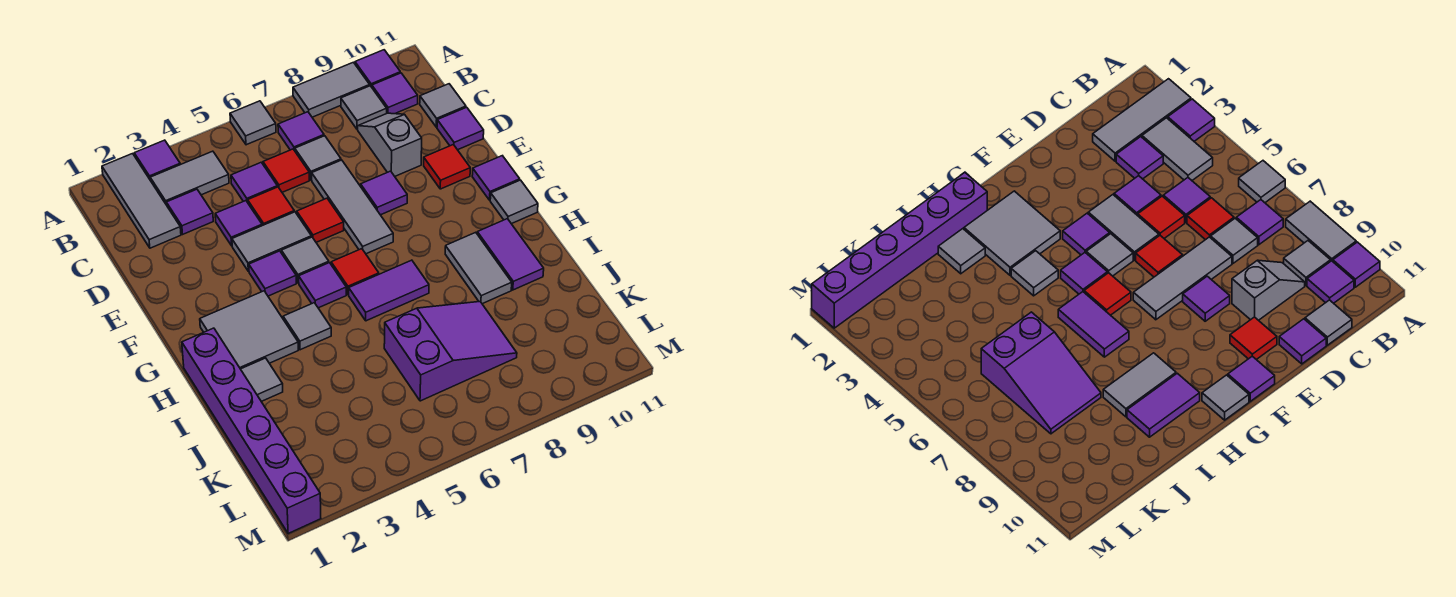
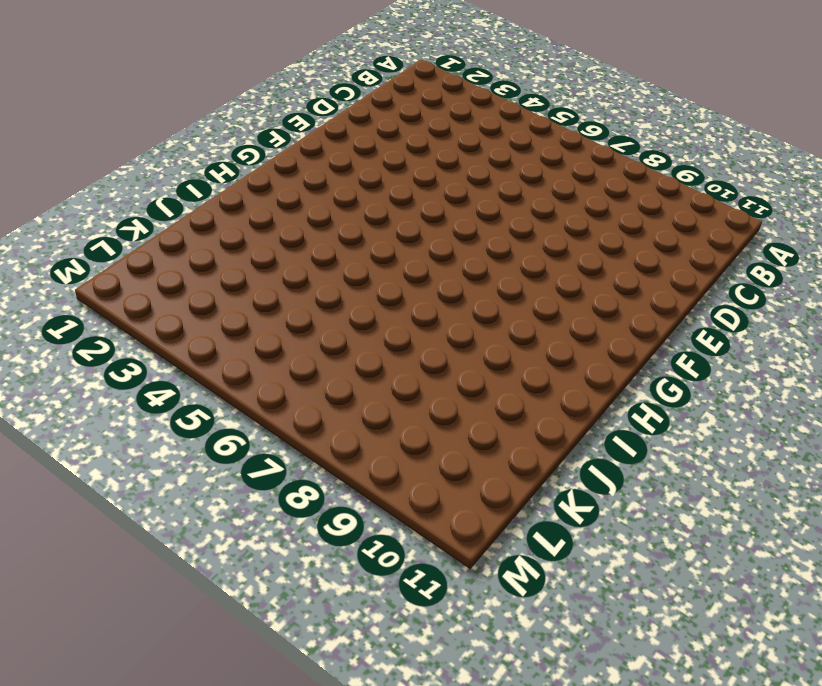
none -> grey 1x3 tile [102,154,181,248]
none -> purple 1x1 tile [134,140,180,179]
none -> grey 1x1 tile [230,101,276,145]
none -> grey 1x2 tile [293,62,370,117]

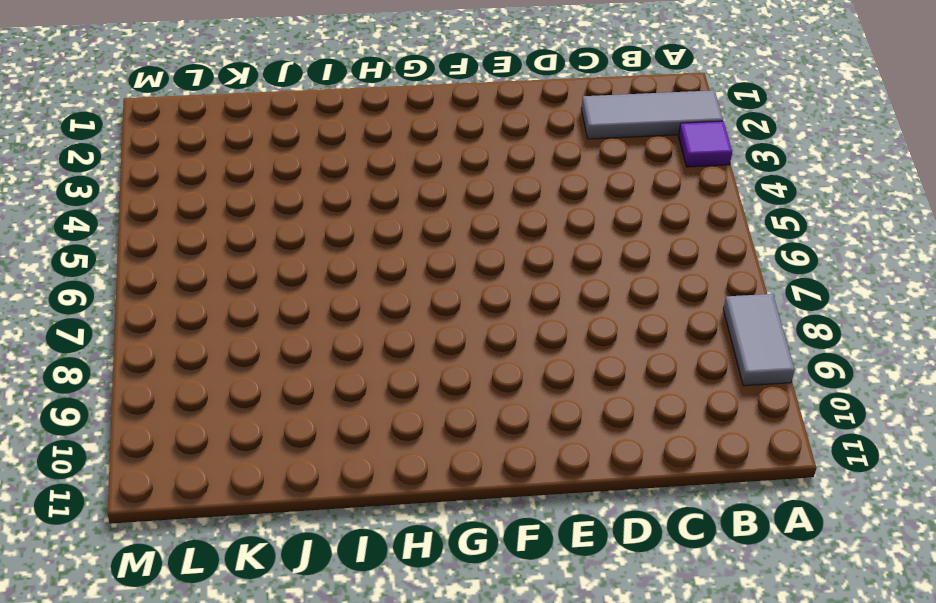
none -> grey 1x1 tile [230,101,276,145]
none -> purple 1x1 tile [355,50,400,87]
none -> grey 1x2 tile [150,151,229,205]
none -> purple 1x1 tile [278,112,324,151]

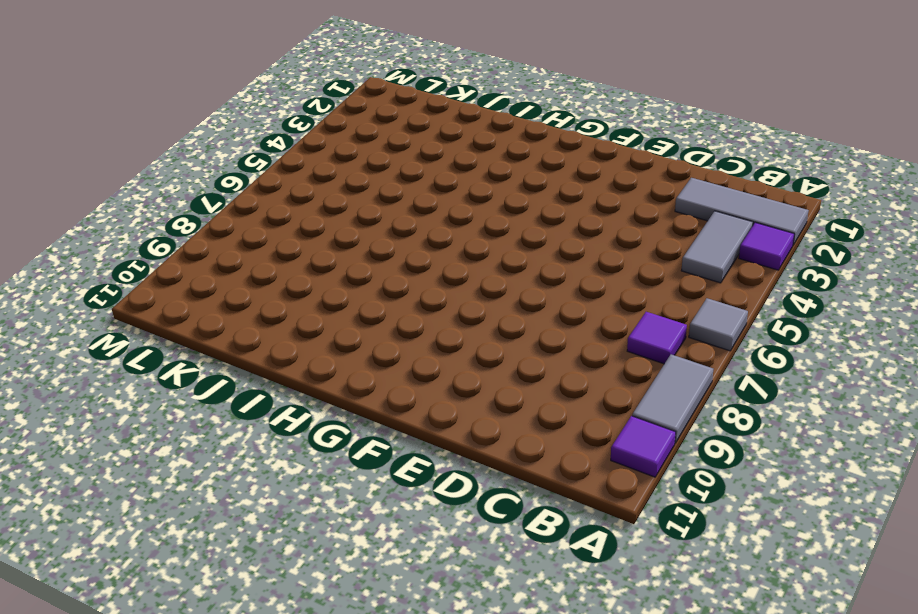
none -> grey 1x1 tile [341,86,387,129]
none -> purple 1x1 tile [372,73,418,114]
none -> purple 1x1 tile [166,189,213,234]
none -> purple 1x1 tile [231,162,277,202]

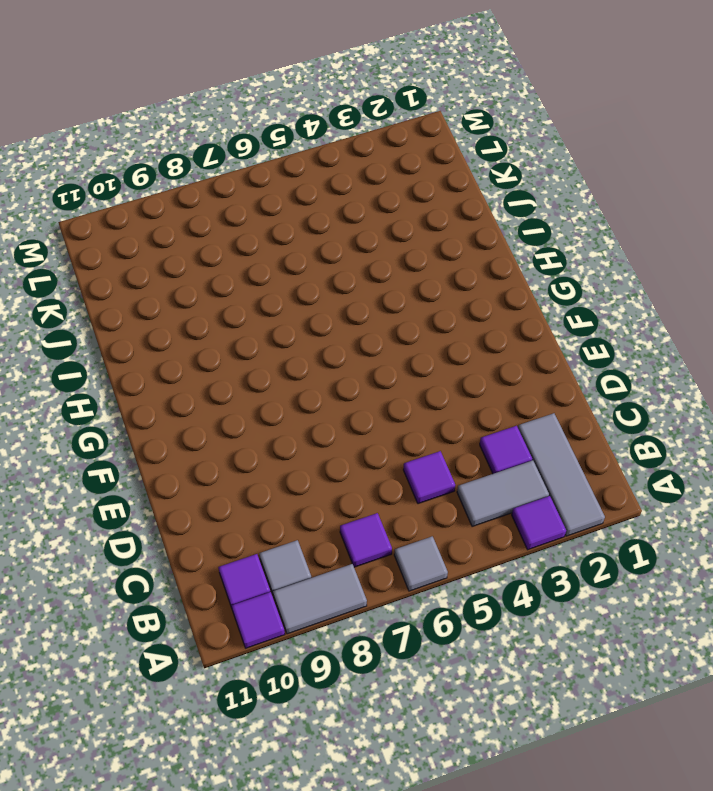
none -> red 1x1 tile [263,149,310,192]
none -> grey 1x1 tile [295,136,341,180]
none -> grey 1x2 slope [358,113,422,176]
none -> grey 1x1 tile [420,84,466,127]

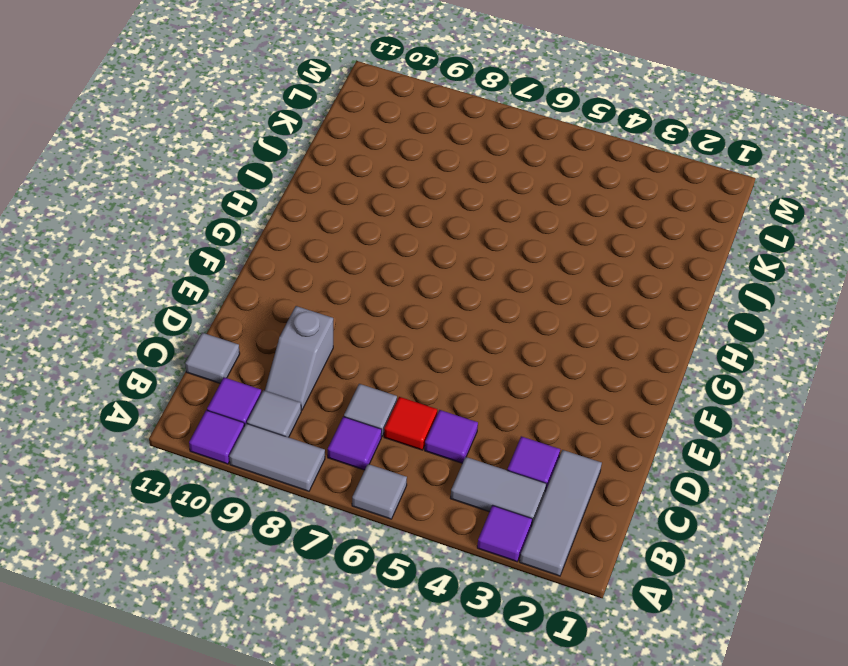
none -> purple 1x1 tile [215,201,262,246]
none -> red 1x1 tile [248,187,294,226]
none -> grey 1x3 tile [312,160,393,254]
none -> purple 1x1 tile [437,107,484,150]

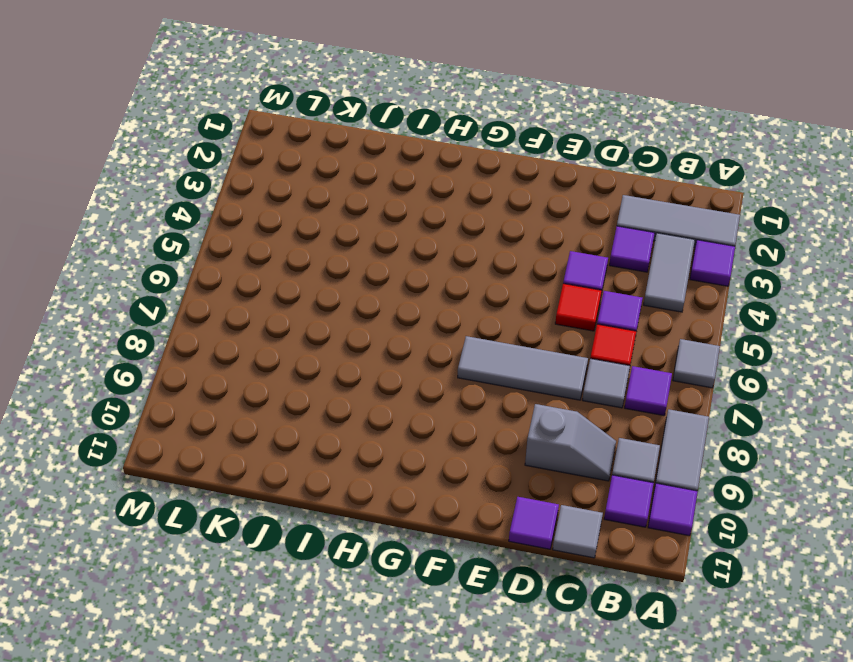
none -> grey 1x2 tile [232,212,311,271]
none -> red 1x1 tile [297,198,344,242]
none -> purple 1x1 tile [361,171,407,215]
none -> red 1x1 tile [424,145,470,189]

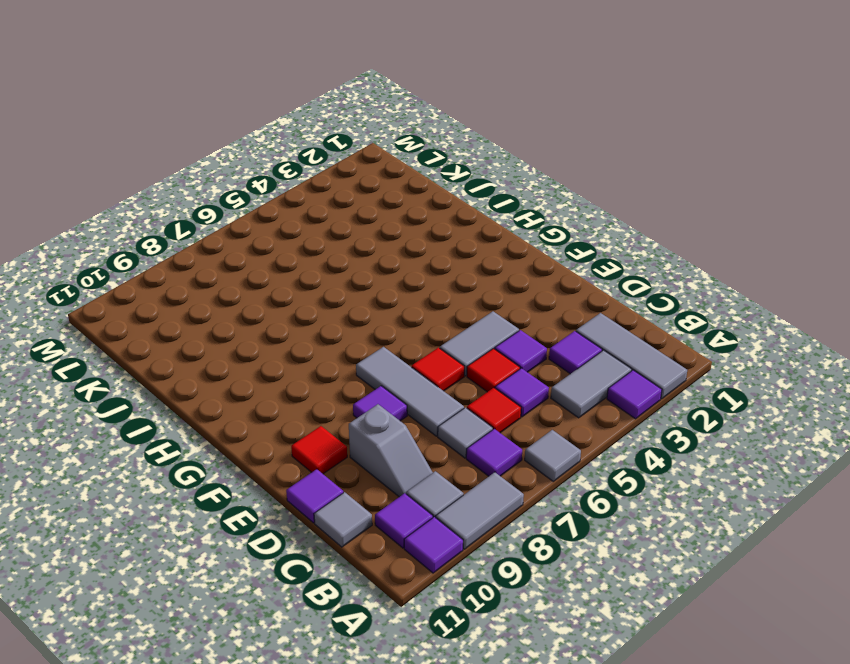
none -> purple 1x1 tile [249,251,296,296]
none -> grey 1x1 tile [281,237,329,283]
none -> purple 1x1 tile [472,156,520,200]
none -> grey 2x2 tile [200,291,298,369]

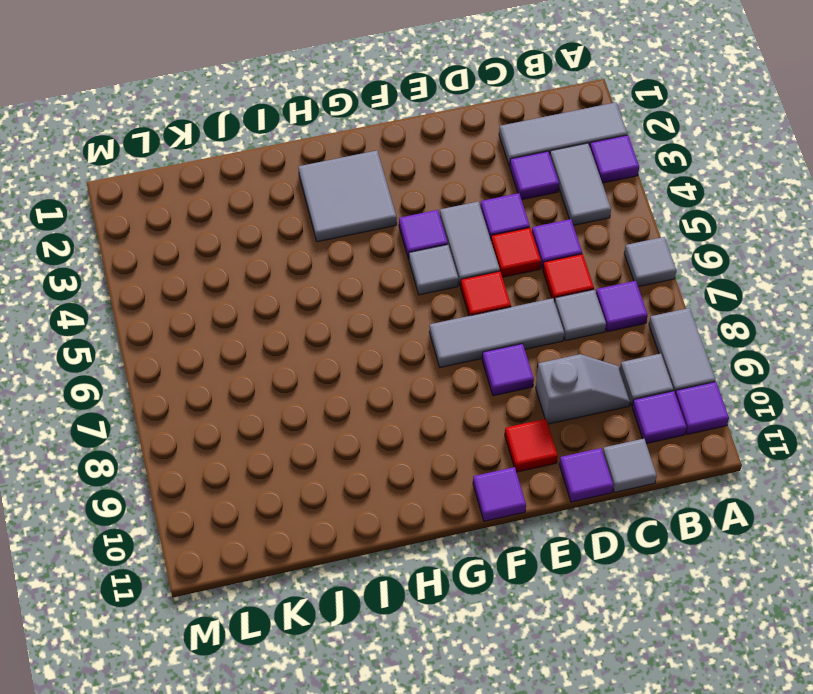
none -> purple 1x1 tile [299,263,346,308]
none -> red 1x1 tile [331,249,379,295]
none -> grey 1x1 tile [490,180,538,224]
none -> purple 1x6 brick [182,328,321,534]

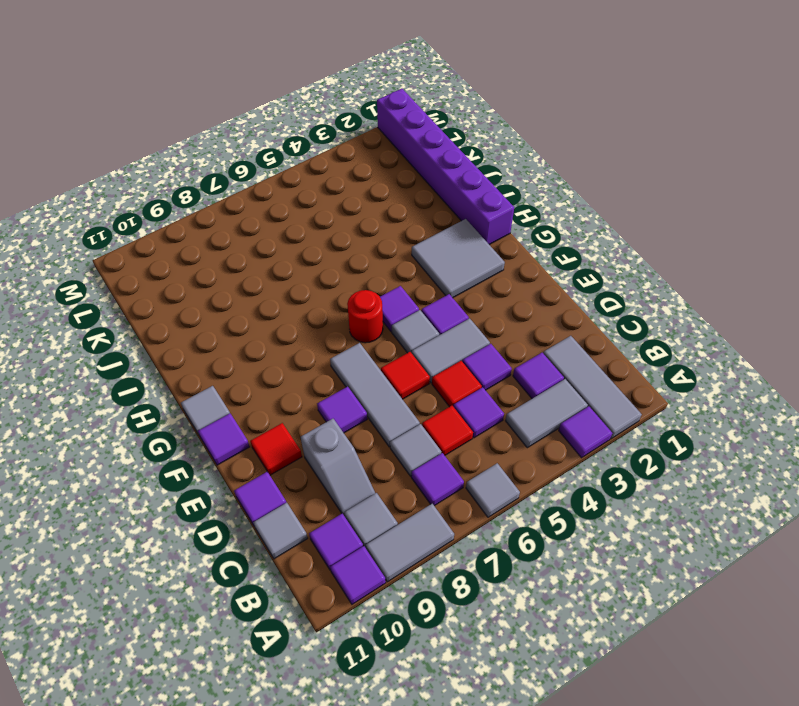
red 1x1 round brick [347,290,383,343] -> red 1x1 tile [331,249,379,295]
none -> grey 1x1 tile [283,303,331,350]
none -> purple 1x2 tile [349,260,429,321]
none -> grey 1x2 tile [445,232,512,304]
none -> purple 1x2 tile [477,219,544,290]

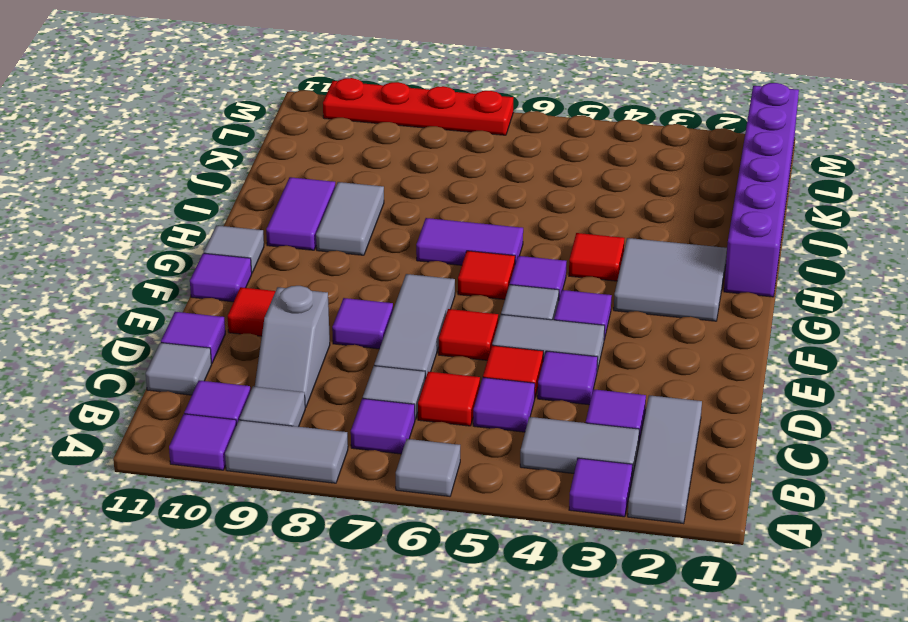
red 1x1 tile [569,233,625,281] -> grey 1x1 tile [283,303,331,350]
red 1x4 plate [323,78,513,135] -> none
none -> grey 1x1 tile [241,358,283,402]
none -> purple 2x3 slope [384,302,517,401]

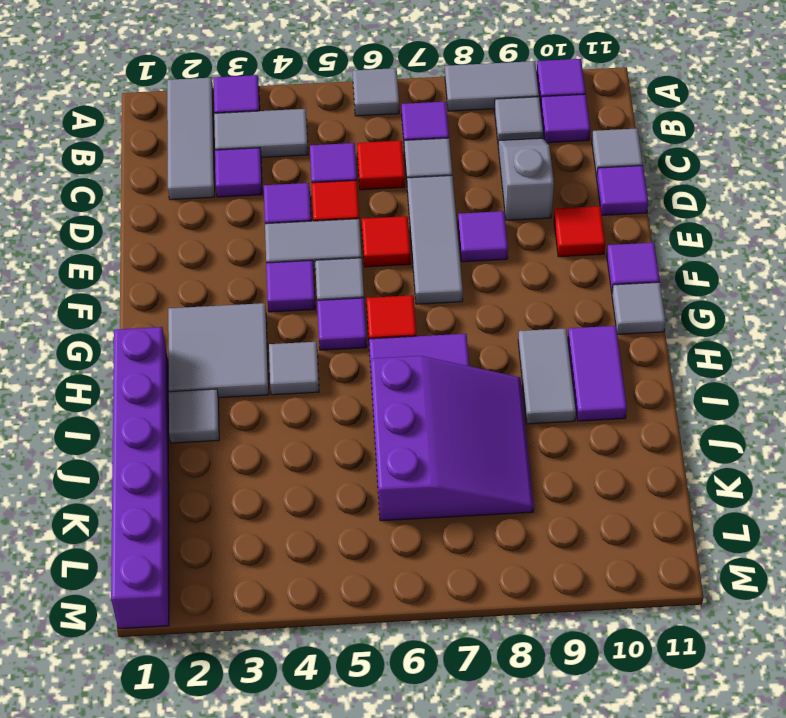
purple 3x3 slope [371,356,534,521] -> purple 2x3 slope [384,302,517,401]

